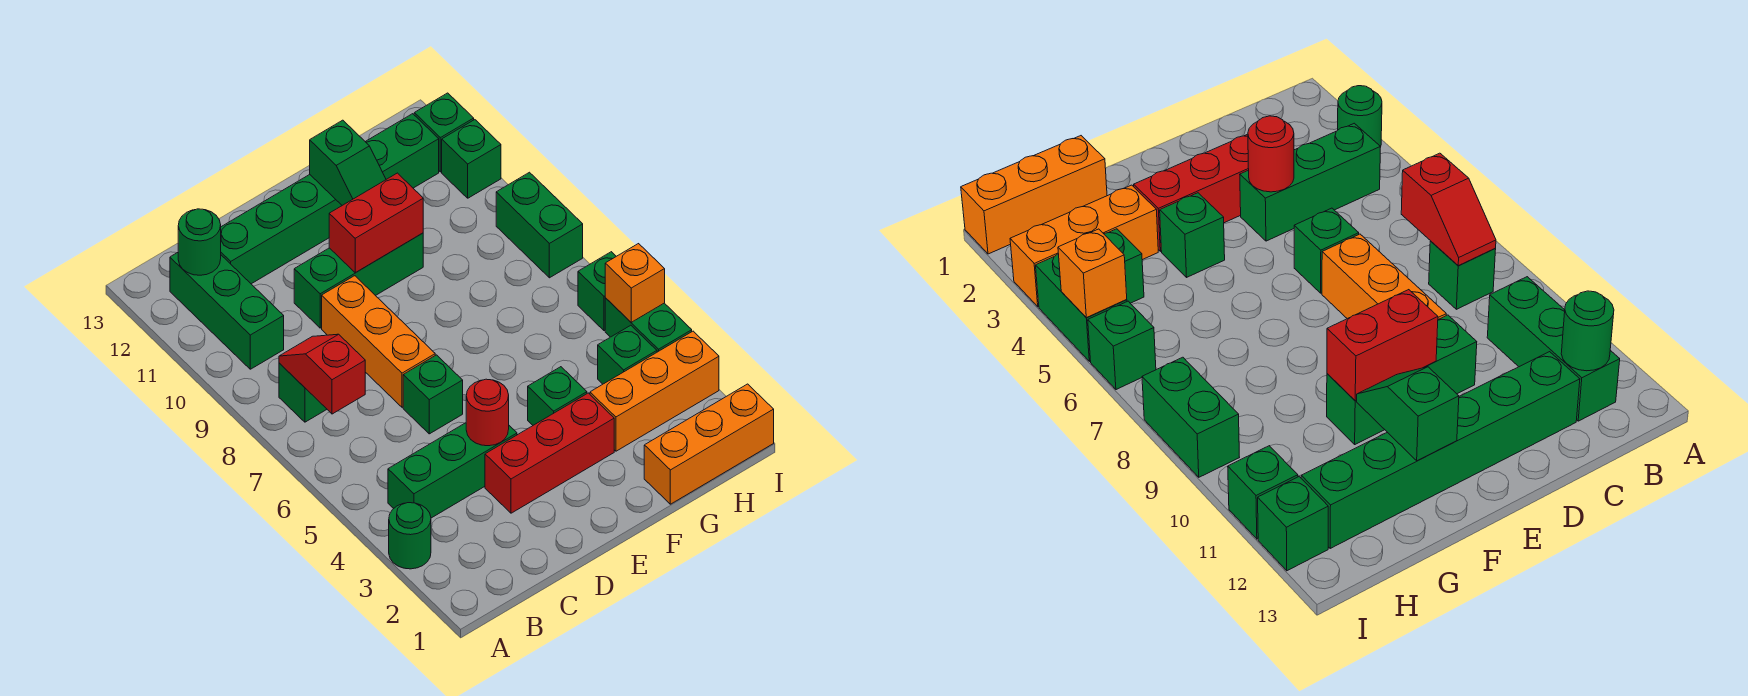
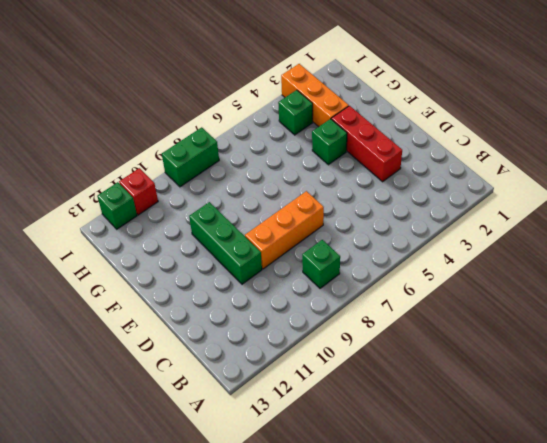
red 1x1 brick [119,168,158,215] -> green 1x1 brick [442,120,501,198]
none -> green 1x1 round brick [389,503,431,569]
none -> green 1x3 brick [388,423,517,518]
none -> green 1x3 brick [170,253,284,369]

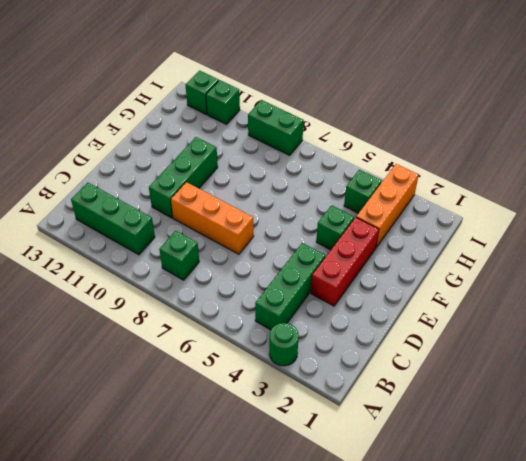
none -> green 1x6 brick [221,114,439,284]
none -> green 1x1 brick [403,355,463,434]
none -> orange 1x3 brick [644,384,774,504]

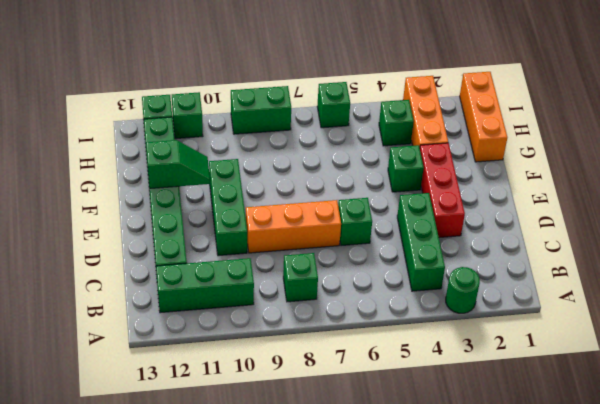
none -> green 1x2 brick [605,298,692,352]
none -> red 1x2 slope [279,334,365,414]
none -> green 1x1 round brick [178,209,221,275]

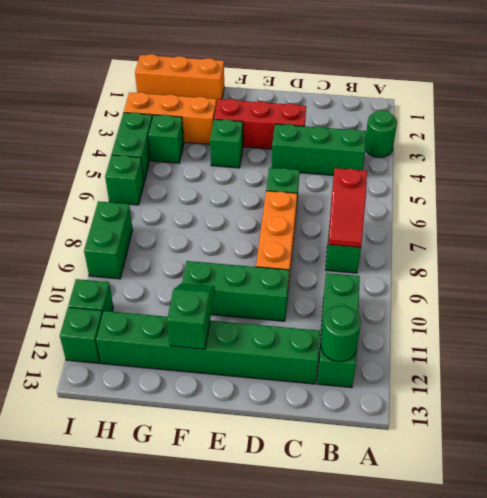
none -> red 1x1 round brick [466,379,509,446]
none -> red 1x2 brick [329,173,423,273]
none -> orange 1x1 brick [605,244,665,322]

